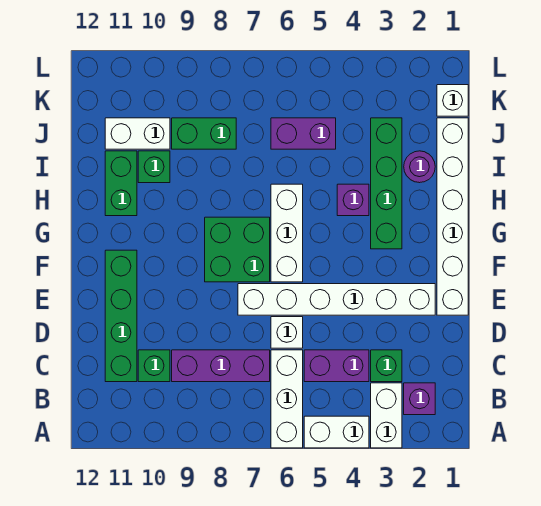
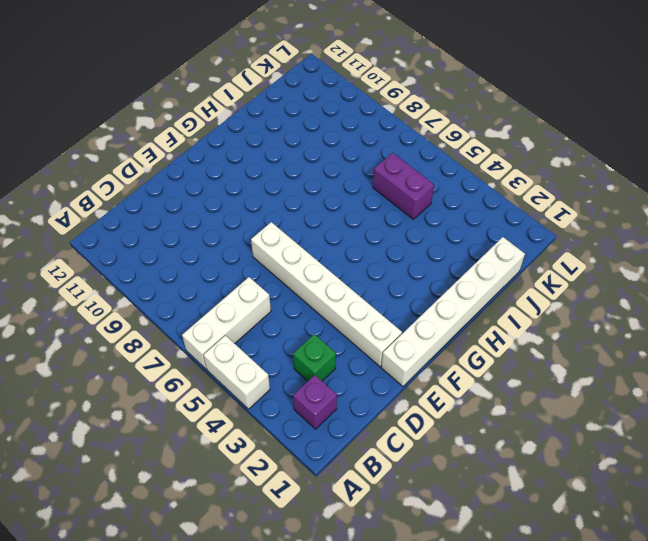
none -> white 1x2 brick [371,383,402,448]
none -> purple 1x2 brick [304,350,369,382]
none -> purple 1x3 brick [172,350,270,382]

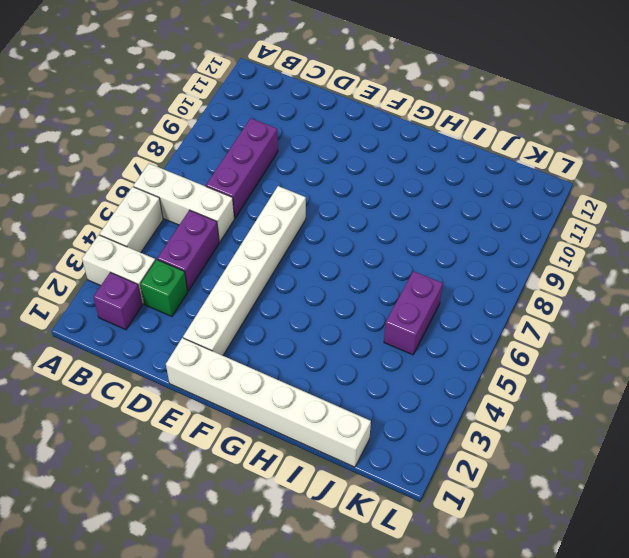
none -> green 1x1 brick [138,350,170,382]
none -> green 1x4 brick [105,250,137,382]
none -> white 1x1 brick [271,317,303,348]

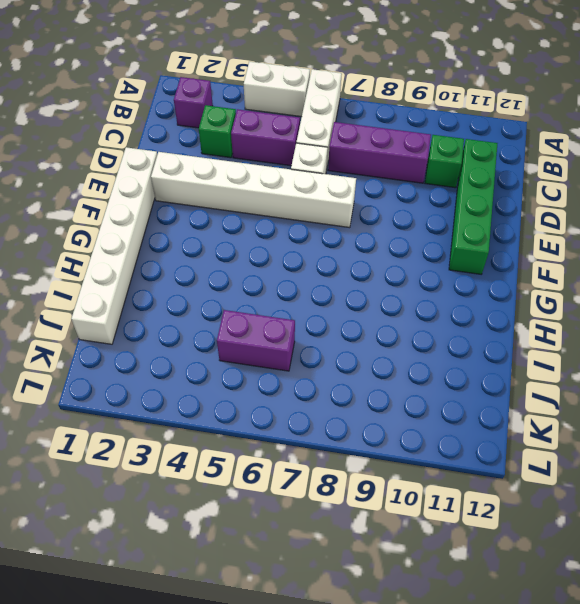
none -> white 1x2 brick [371,383,402,448]
none -> white 1x3 brick [271,184,303,282]
none -> green 2x2 brick [205,217,270,282]

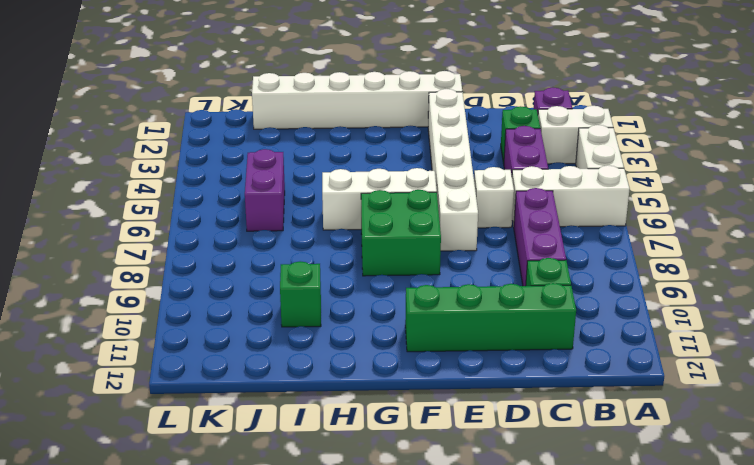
none -> green 1x4 brick [371,118,402,249]
none -> purple 1x1 brick [337,184,369,216]
none -> green 1x2 brick [105,151,137,216]

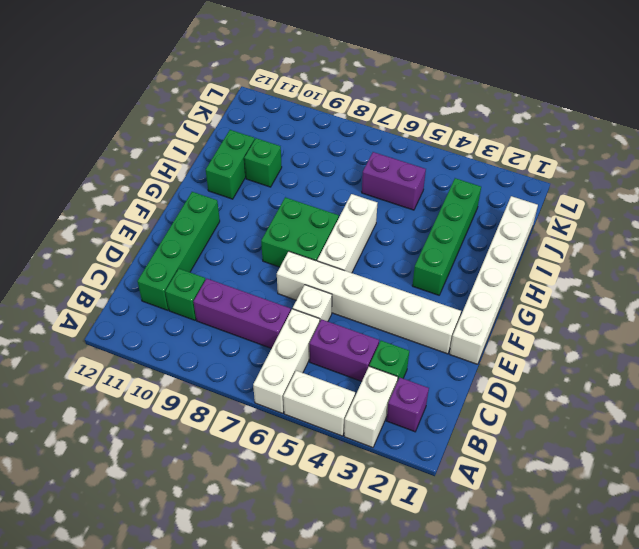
none -> purple 1x1 brick [337,184,369,216]
none -> purple 1x1 round brick [404,151,435,183]
none -> green 1x2 brick [172,118,236,149]

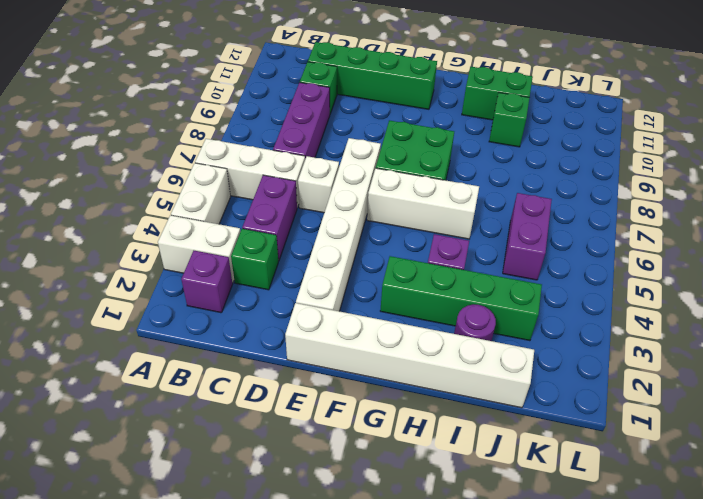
none -> green 1x2 brick [172,118,236,149]
none -> white 1x2 brick [105,118,170,149]
none -> white 1x1 brick [437,85,468,116]

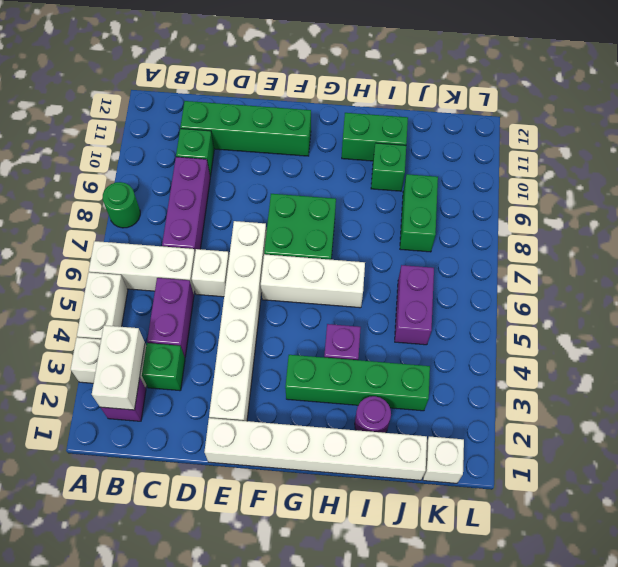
green 1x1 round brick [103,182,140,228] -> none
white 1x2 brick [92,325,145,410] -> white 1x2 brick moved to [105,118,170,149]

